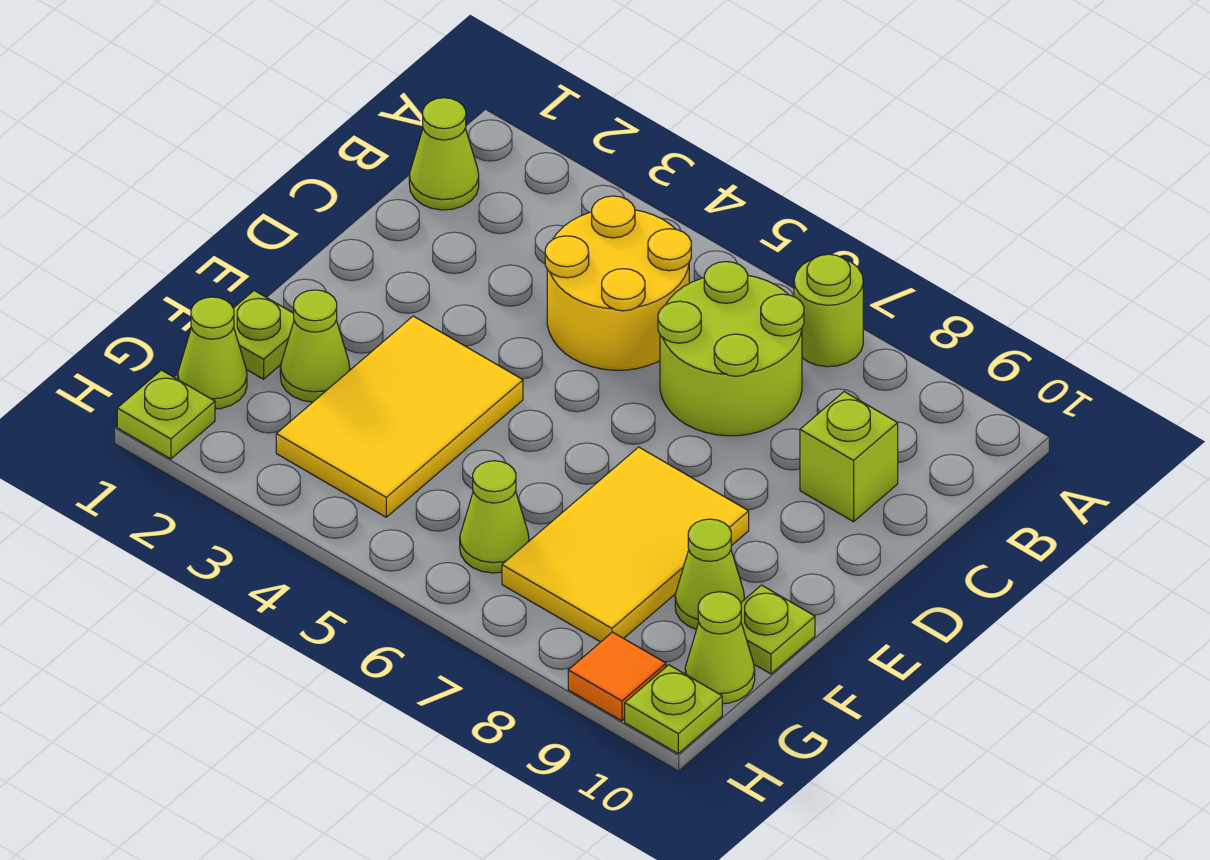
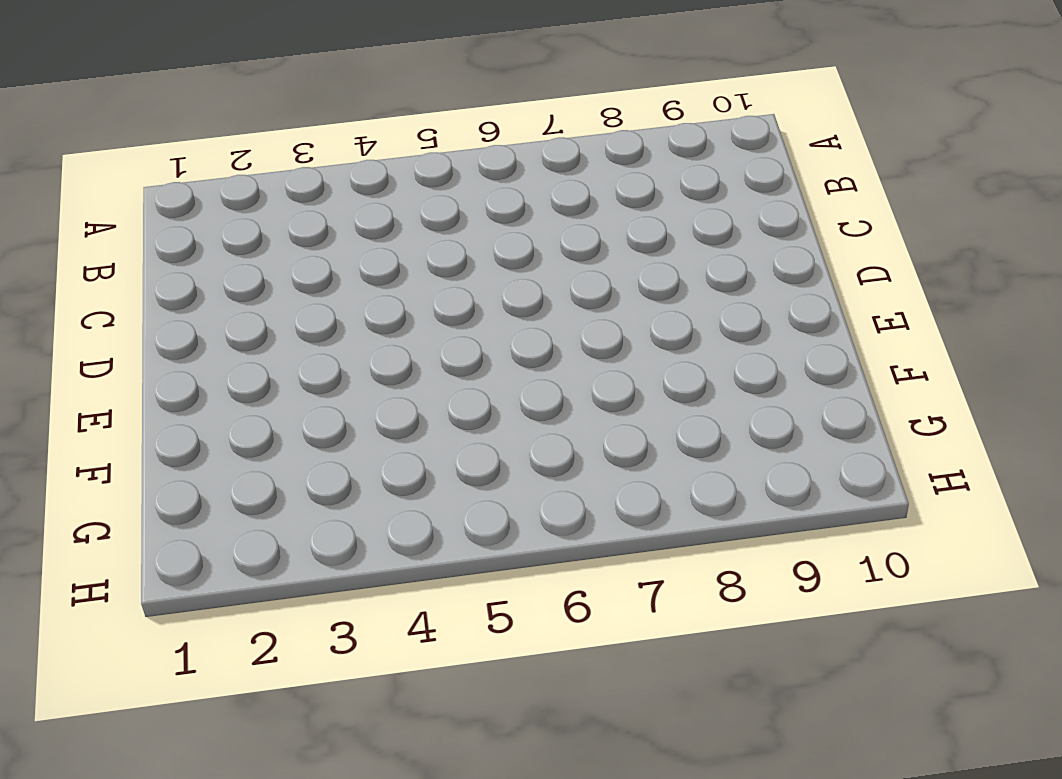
none -> lime 1x1 round brick [794,254,863,367]
none -> lime 1x1 cone [409,98,479,210]
none -> yellow 2x2 round brick [545,196,691,370]

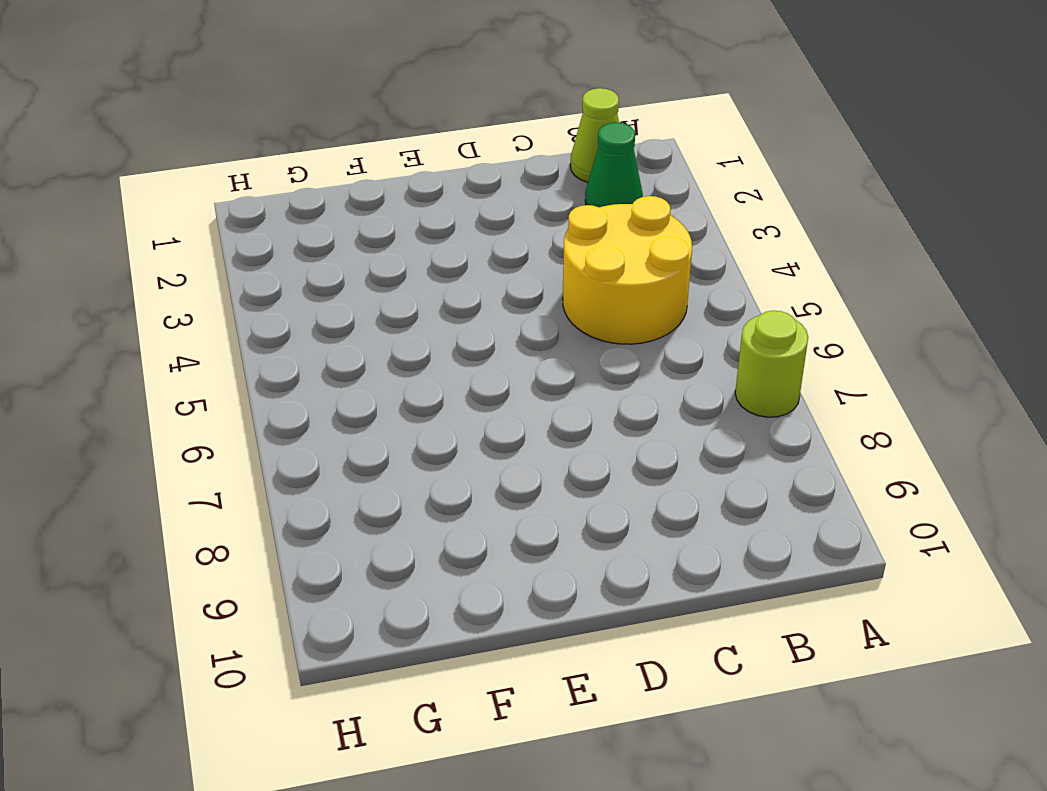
green 1x1 cone [585,123,643,207] -> none
none -> lime 2x2 round brick [658,262,804,436]
none -> lime 1x1 brick [800,392,898,522]
none -> yellow 2x3 tile [276,316,523,517]

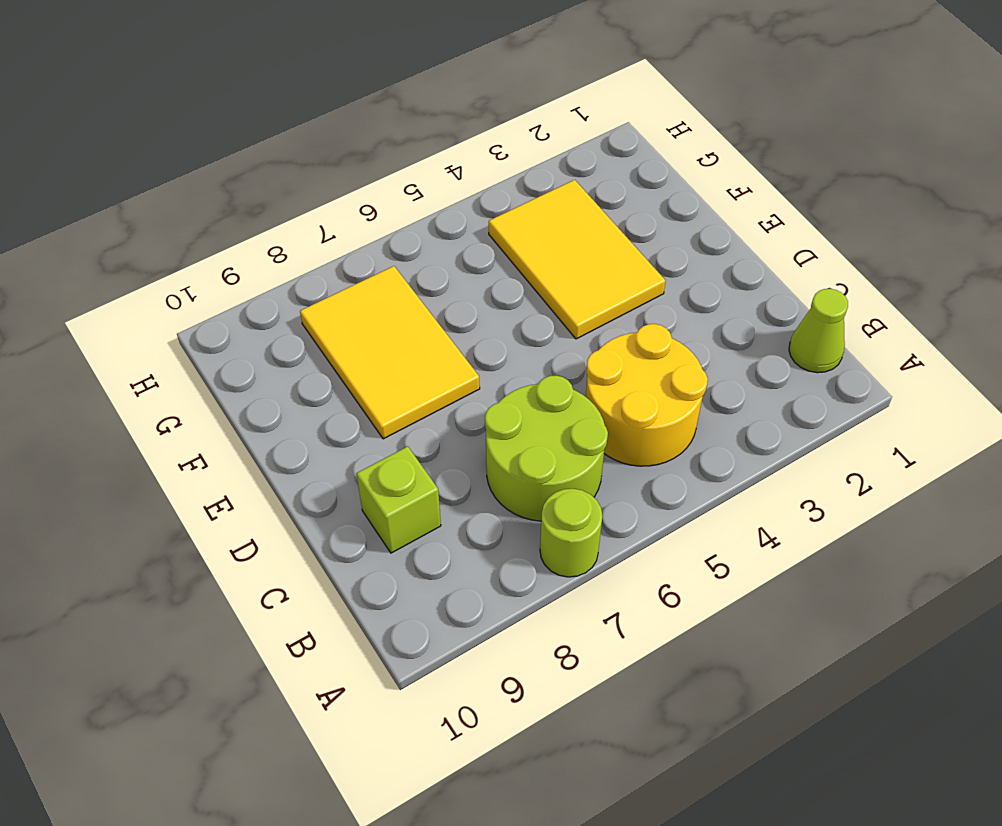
none -> lime 1x1 plate [233,291,294,379]
none -> lime 1x1 cone [280,290,350,402]
none -> lime 1x1 cone [675,519,745,629]

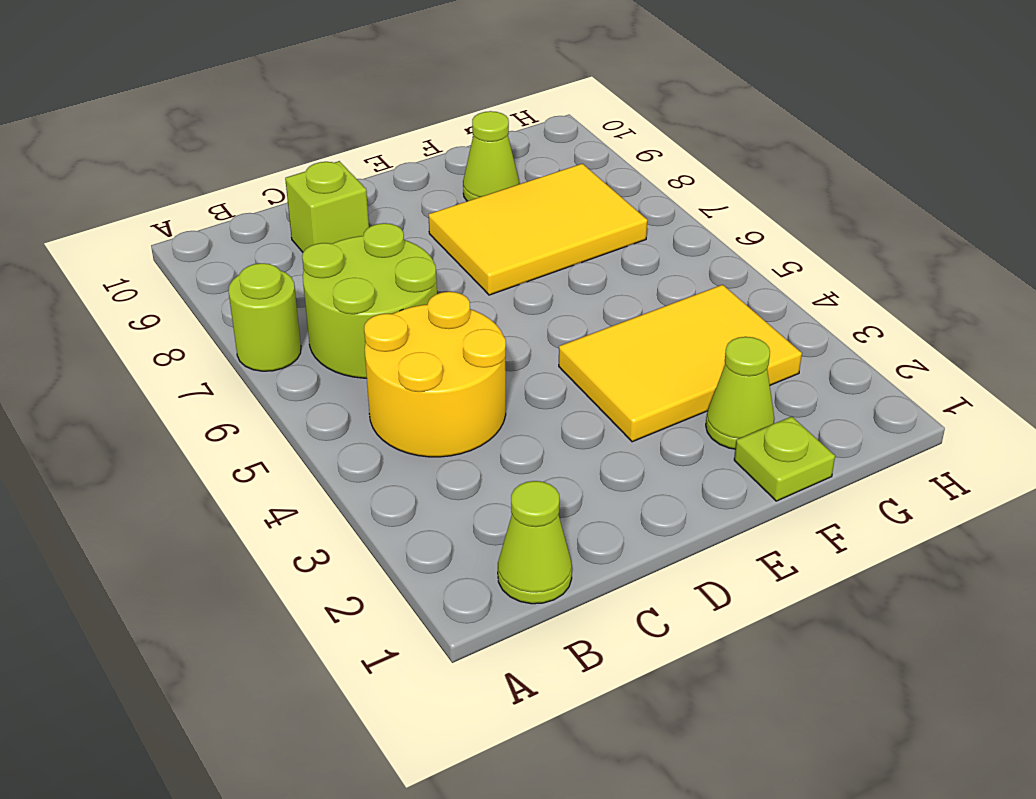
none -> lime 1x1 plate [741,585,815,674]
none -> lime 1x1 cone [178,297,247,409]
none -> lime 1x1 cone [460,461,529,573]

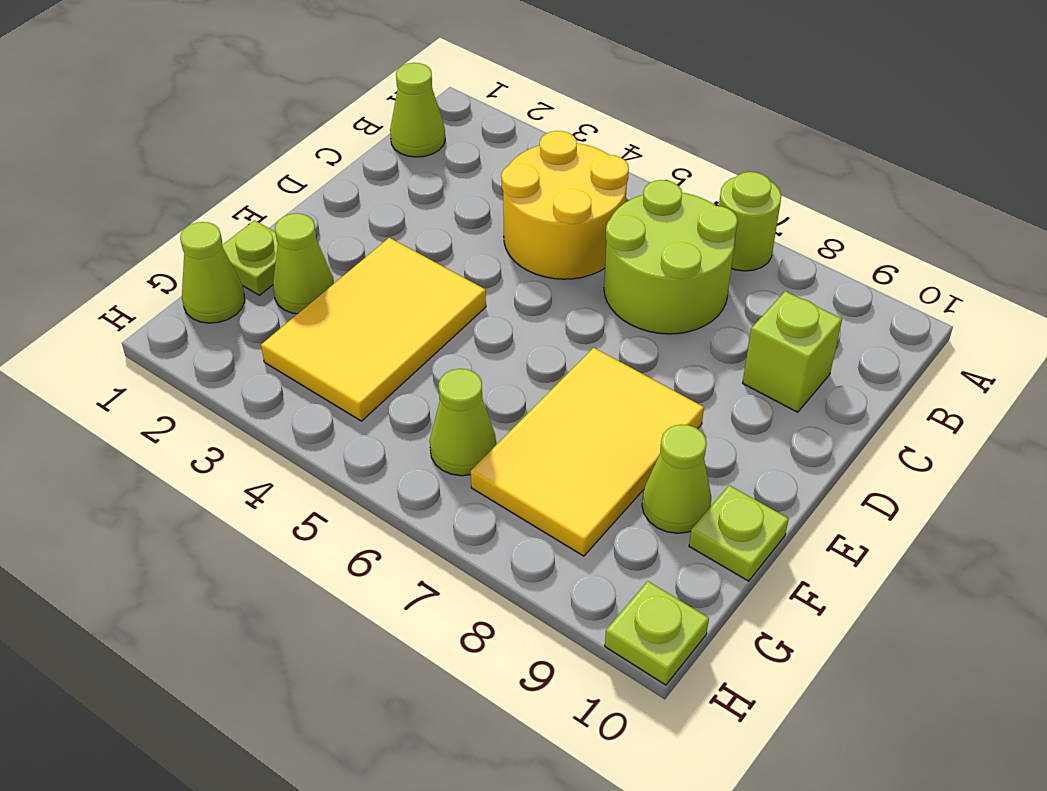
none -> lime 1x1 cone [685,592,755,704]
none -> lime 1x1 plate [117,370,215,459]
none -> orange 1x1 tile [568,632,666,721]

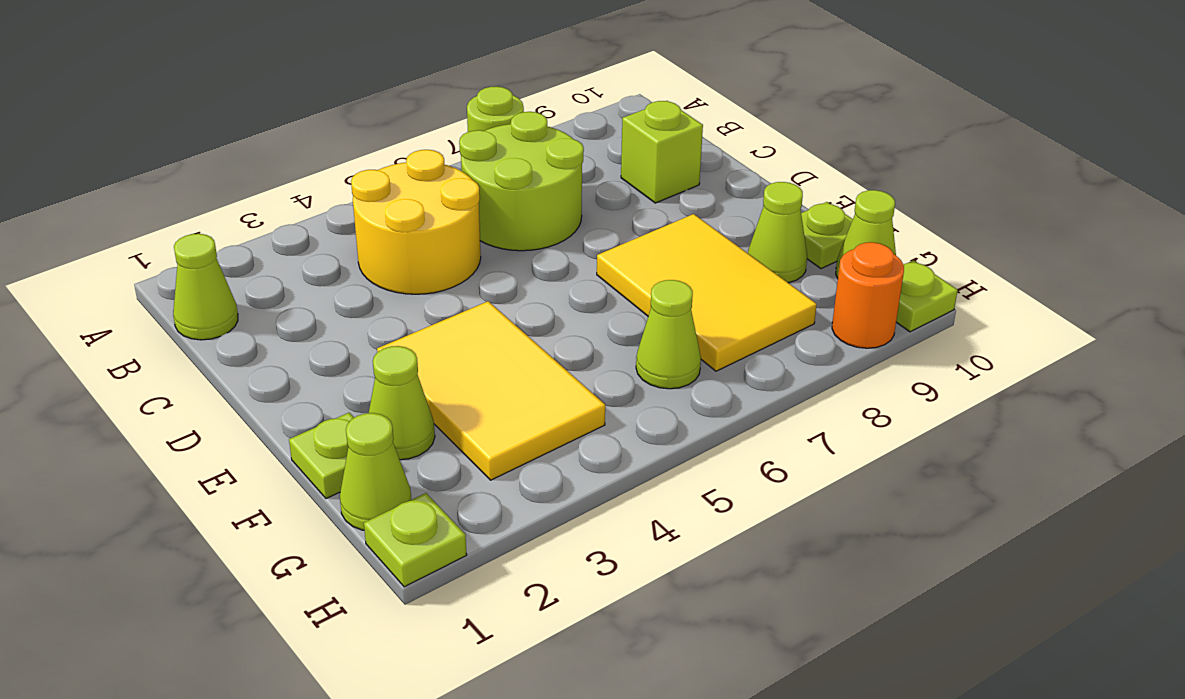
orange 1x1 round brick [832,242,904,348] -> orange 1x1 tile [568,632,666,721]

